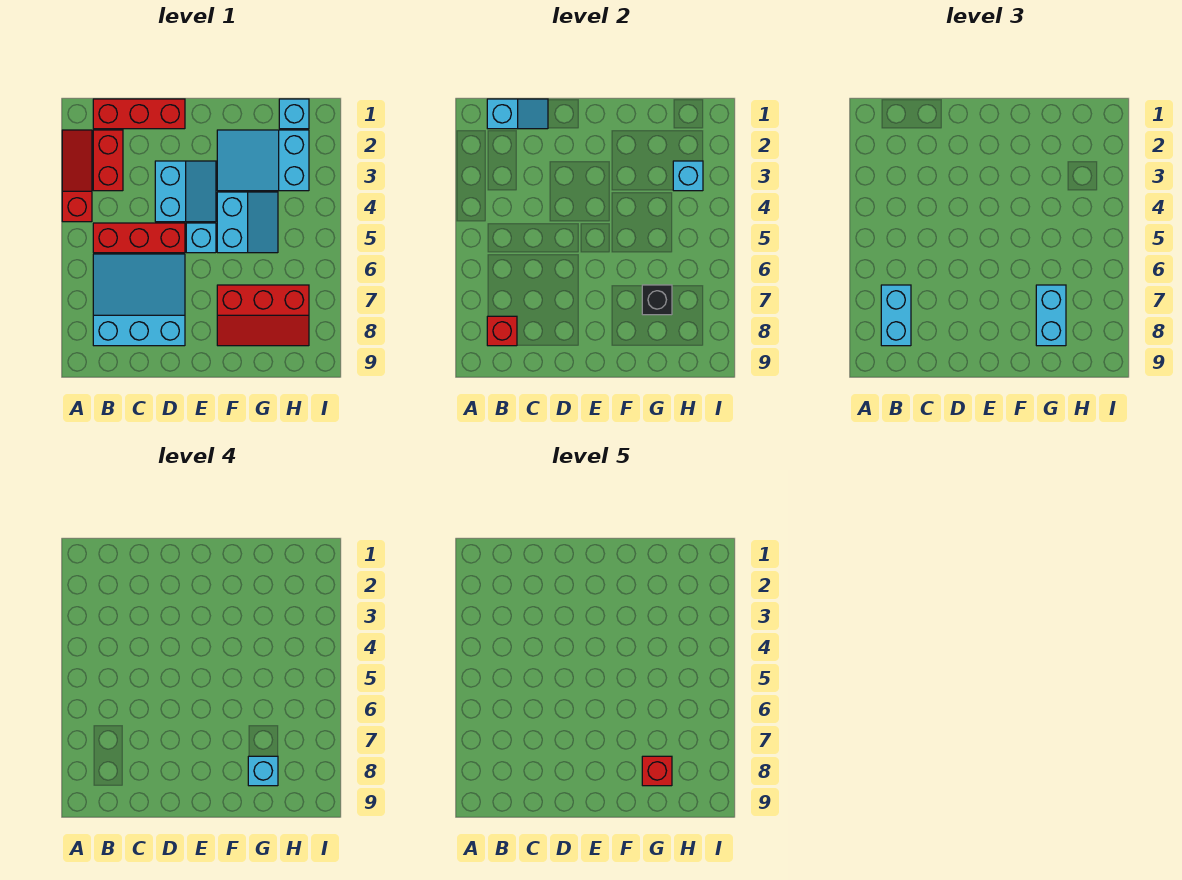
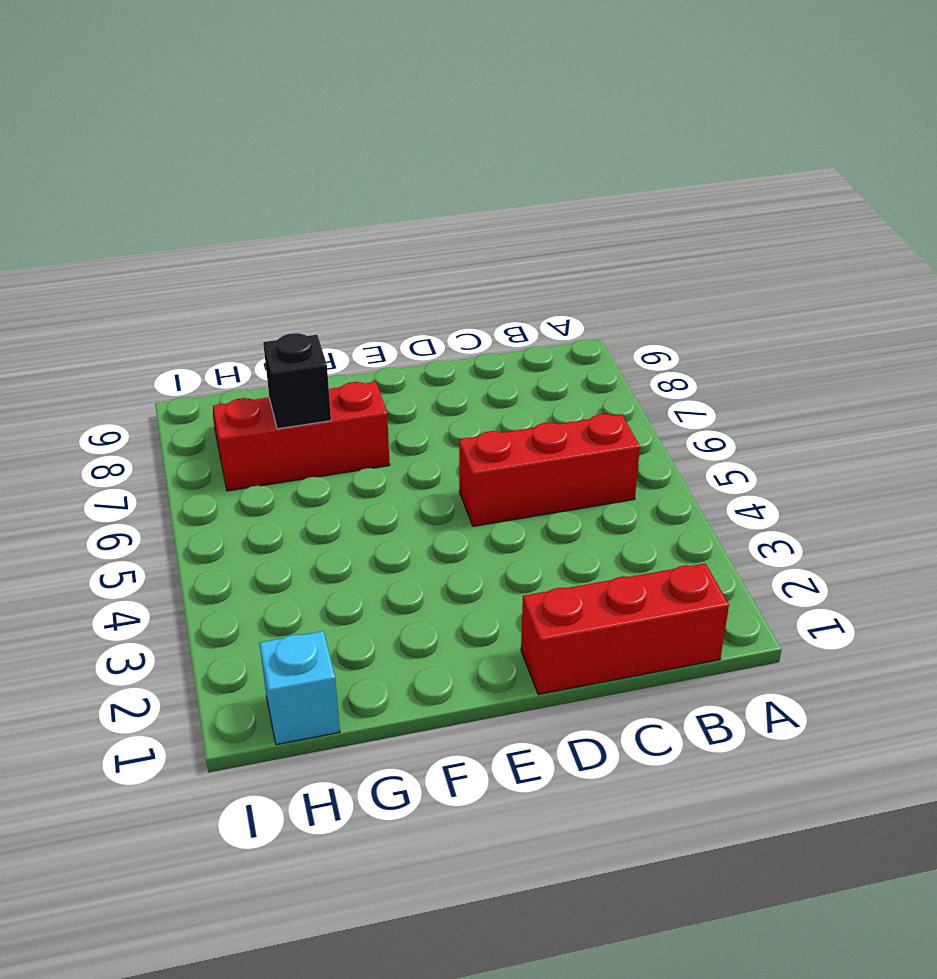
none -> red 1x3 slope [62,130,92,222]
none -> red 1x2 brick [93,130,123,191]
none -> cyan 3x3 slope [93,254,185,346]

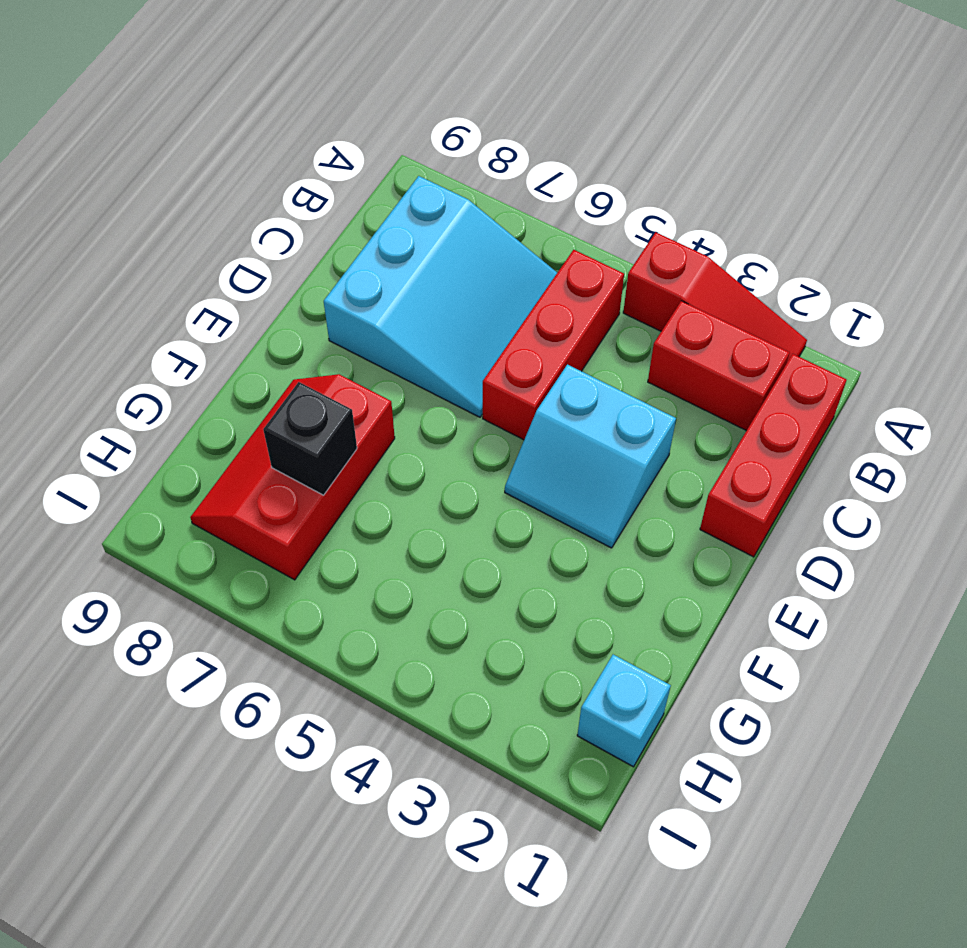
none -> cyan 1x1 brick [186,223,216,253]
none -> cyan 2x3 slope [217,130,309,191]
none -> cyan 2x2 slope [217,192,278,253]

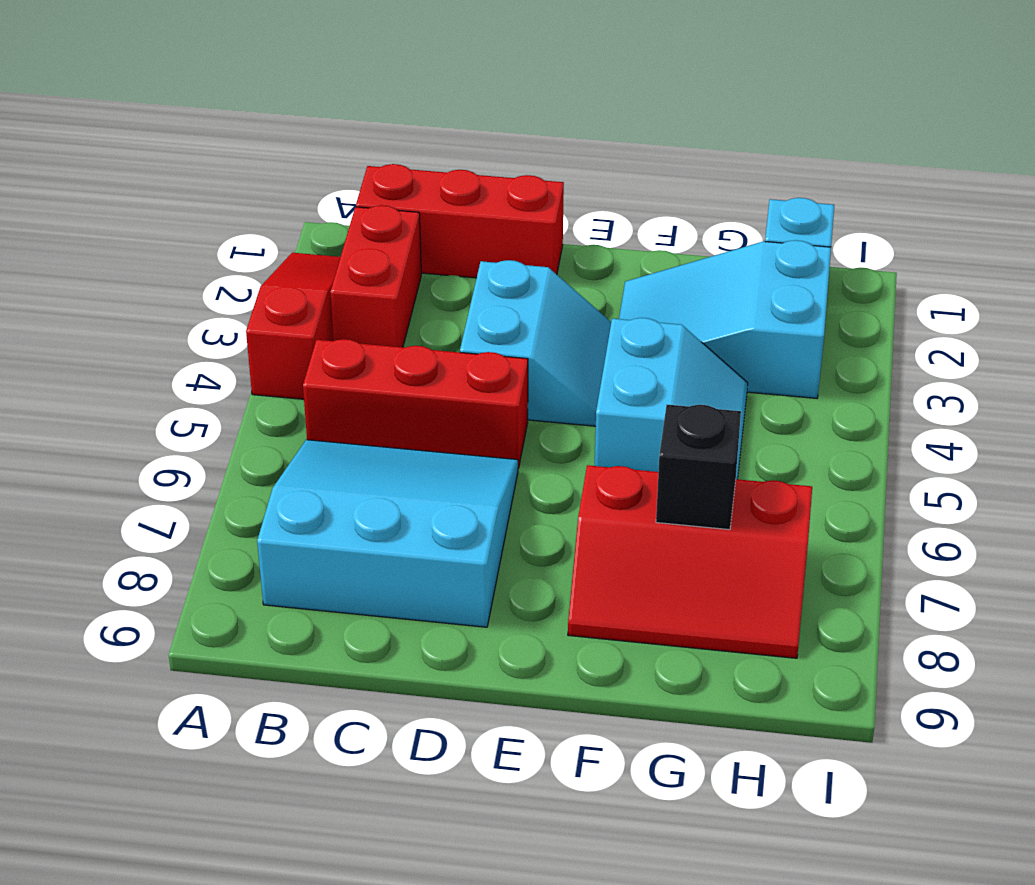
none -> cyan 1x1 brick [186,223,216,253]
none -> cyan 1x2 slope [487,99,548,129]
none -> red 1x1 brick [487,316,517,346]

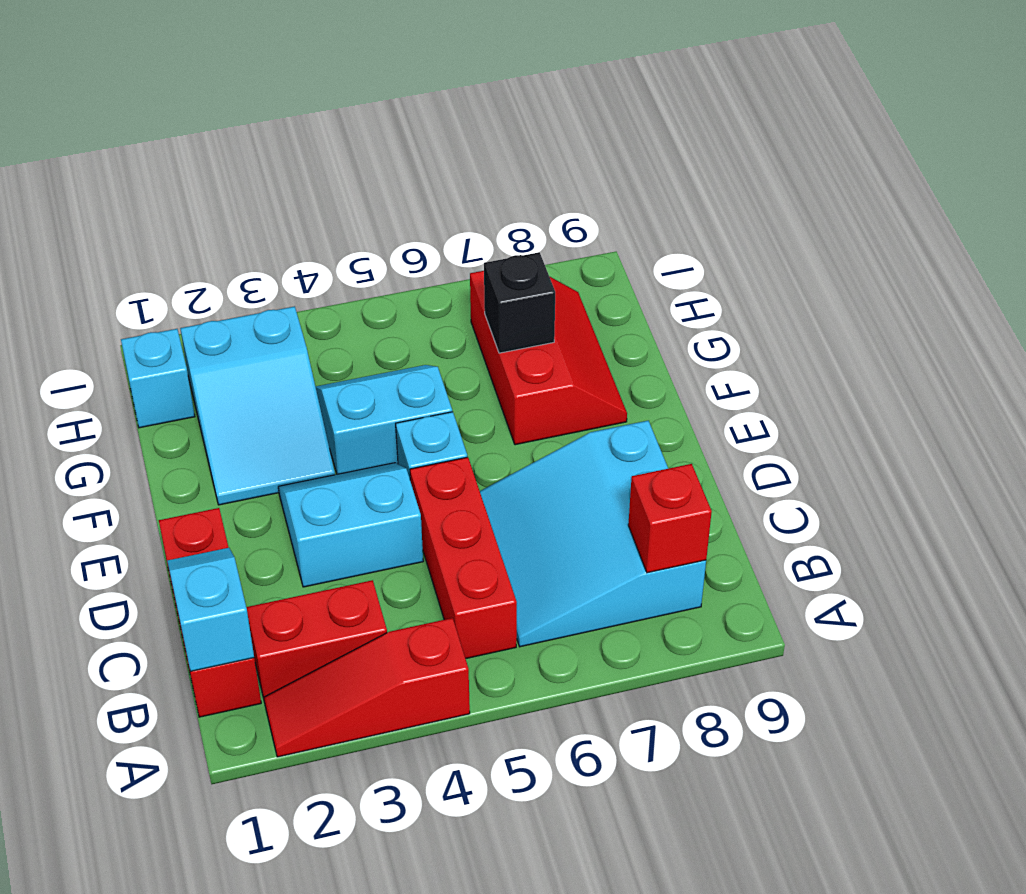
none -> cyan 1x1 brick [673,161,703,191]
none -> cyan 1x2 brick [881,285,911,346]
none -> cyan 1x2 brick [1036,285,1066,346]

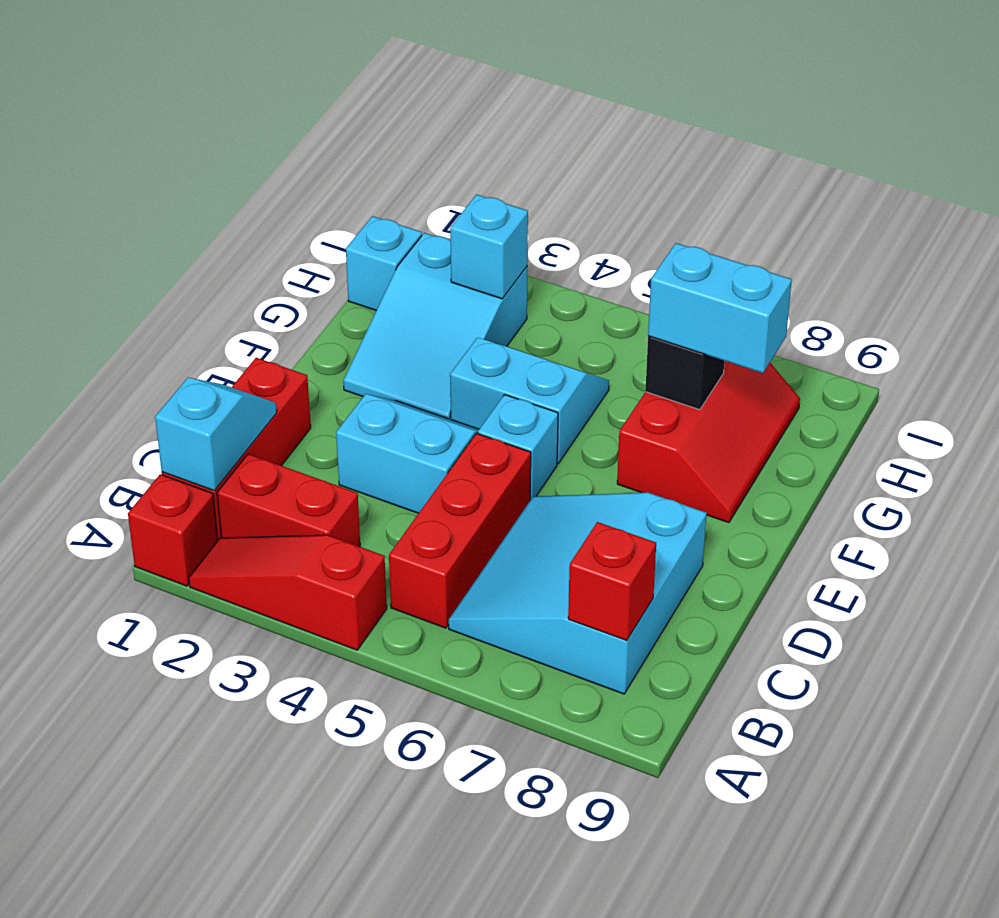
red 1x1 brick [128,474,218,586] -> red 1x1 brick moved to [642,756,672,786]
none -> cyan 1x2 brick [881,285,911,346]
none -> cyan 1x1 brick [248,756,278,786]

